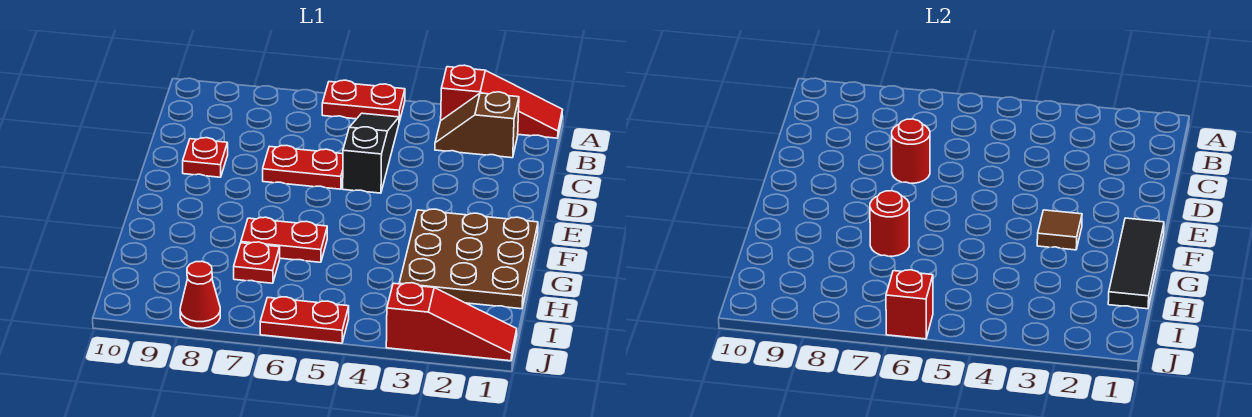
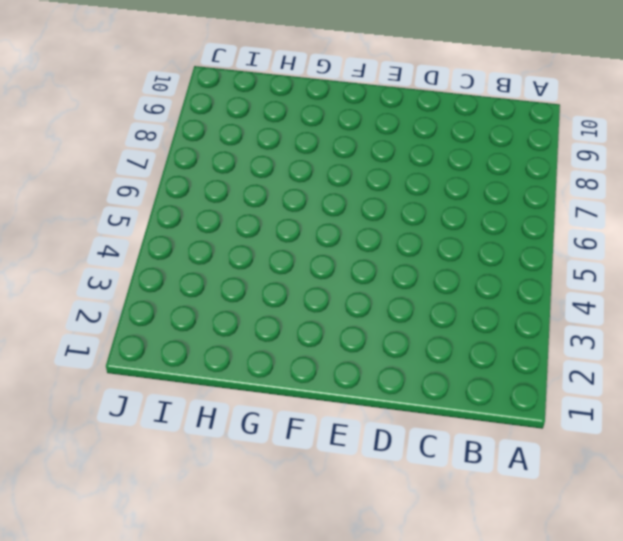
none -> red 1x3 slope [441,65,563,138]
none -> red 1x2 plate [322,80,405,122]
none -> brown 1x2 slope [435,92,519,158]

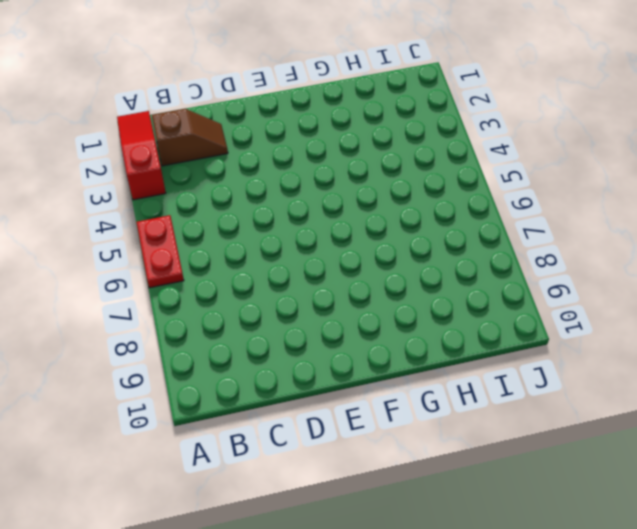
brown 1x2 slope [152,109,228,166] -> brown 1x2 slope turned to [435,92,519,158]
none -> black 1x3 slope [343,113,399,193]
none -> red 1x2 plate [263,145,343,189]
none -> red 1x1 plate [183,138,228,177]

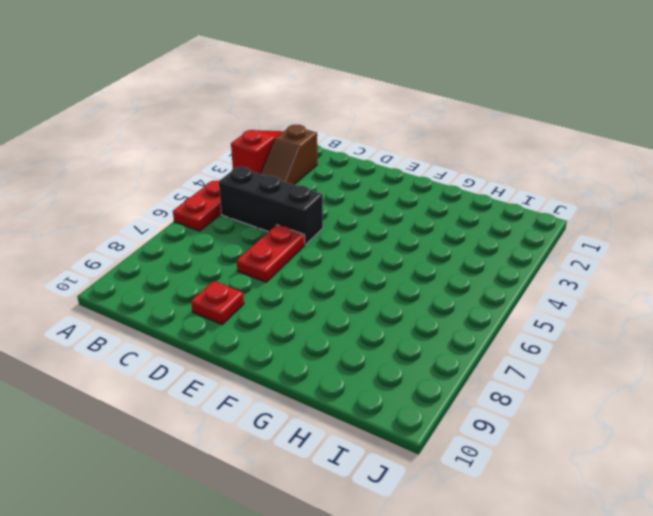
black 1x3 brick [219,167,323,245] -> black 1x3 slope [343,113,399,193]
none -> brown 3x3 plate [399,209,538,309]
none -> red 1x2 plate [241,217,327,262]
none -> red 1x1 plate [234,242,280,283]

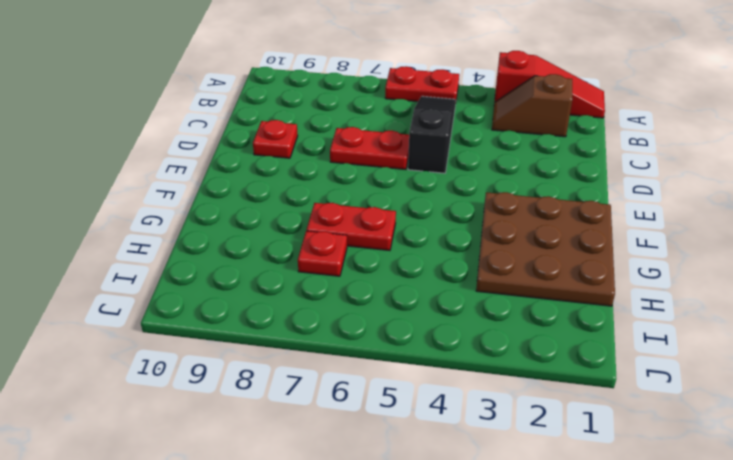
none -> red 1x3 slope [386,283,517,361]
none -> red 1x2 plate [260,297,349,343]
none -> red 1x1 cone [180,261,220,328]

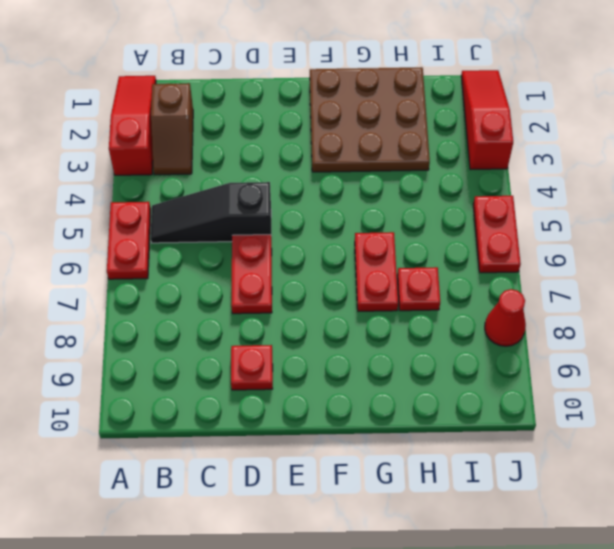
none -> red 1x1 round brick [892,119,930,183]
none -> black 1x3 tile [1108,218,1164,309]
none -> brown 1x1 tile [1037,210,1082,250]

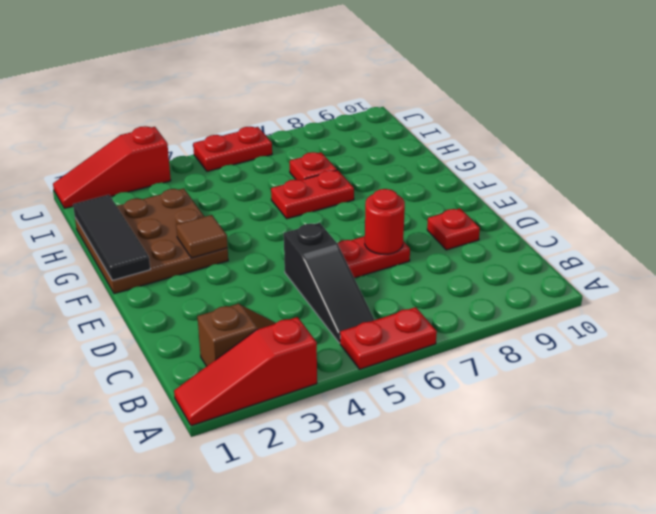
none -> red 1x1 cone [180,261,220,328]
none -> red 1x1 round brick [870,191,909,256]
none -> red 1x1 brick [886,270,933,339]

